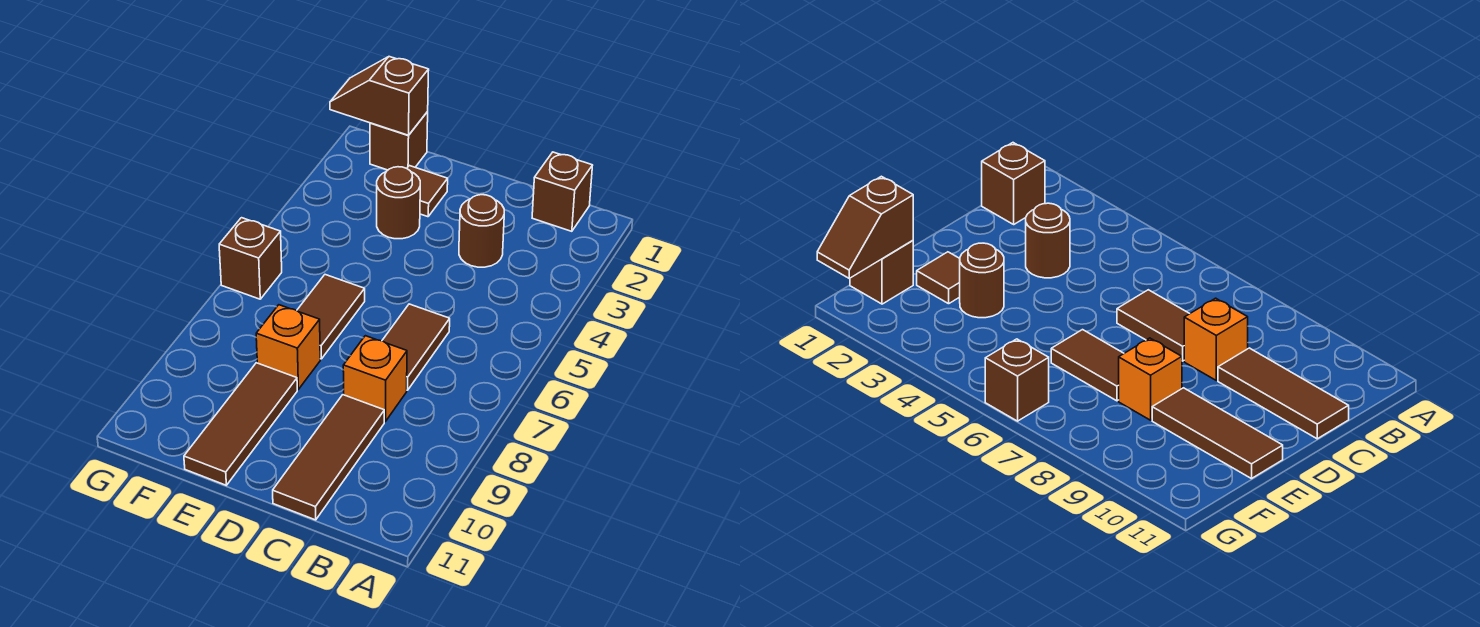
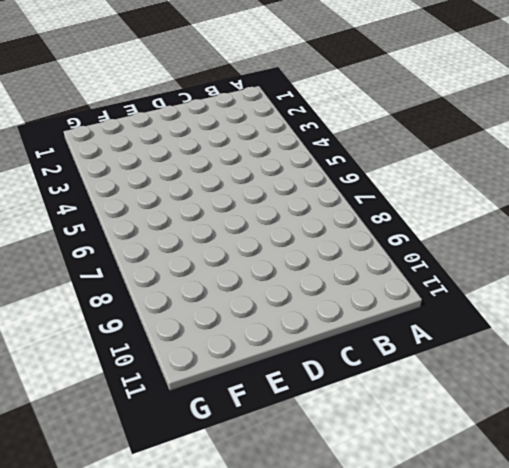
none -> brown 1x1 brick [532,152,593,231]
none -> brown 1x1 round brick [459,195,504,267]
none -> brown 1x2 tile [382,304,450,390]

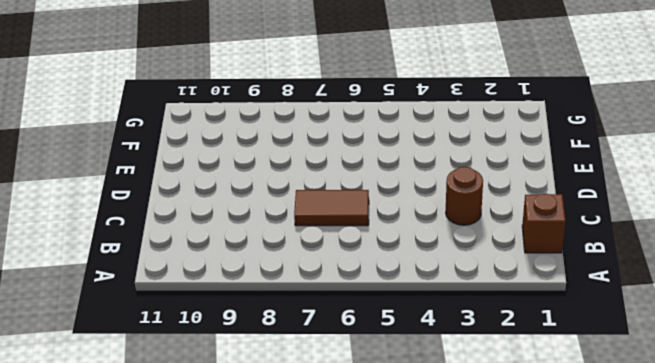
none -> orange 1x1 brick [343,336,407,421]
none -> brown 1x3 tile [273,395,384,520]
none -> brown 1x1 tile [407,166,448,217]

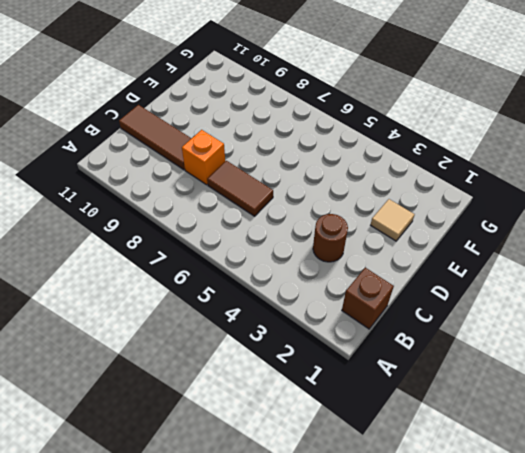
tan 1x1 tile [371,199,415,241] -> brown 1x1 tile [407,166,448,217]
none -> brown 1x1 round brick [377,167,420,239]
none -> brown 1x2 tile [297,275,365,359]
none -> orange 1x1 brick [256,305,320,389]

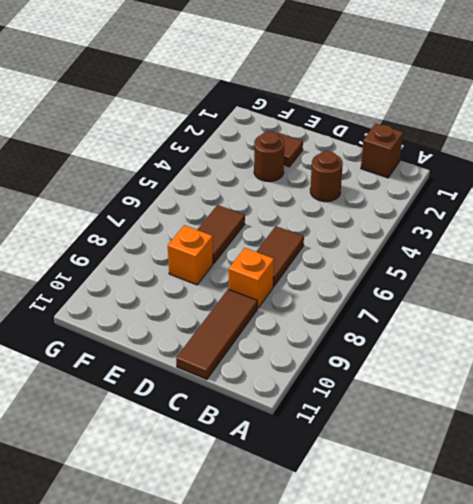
none -> brown 1x3 tile [184,363,297,485]
none -> brown 1x1 brick [370,112,428,170]
none -> brown 1x1 brick [219,218,282,299]

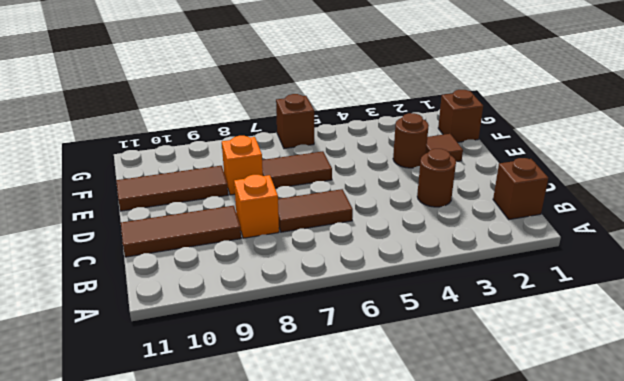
none -> brown 1x2 slope [330,57,429,135]

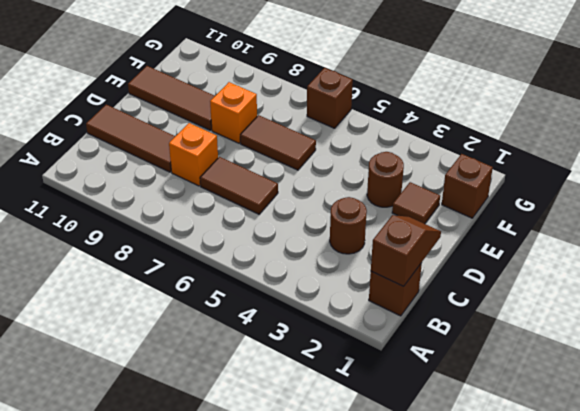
brown 1x2 slope [371,215,441,286] -> brown 1x2 slope moved to [330,57,429,135]

